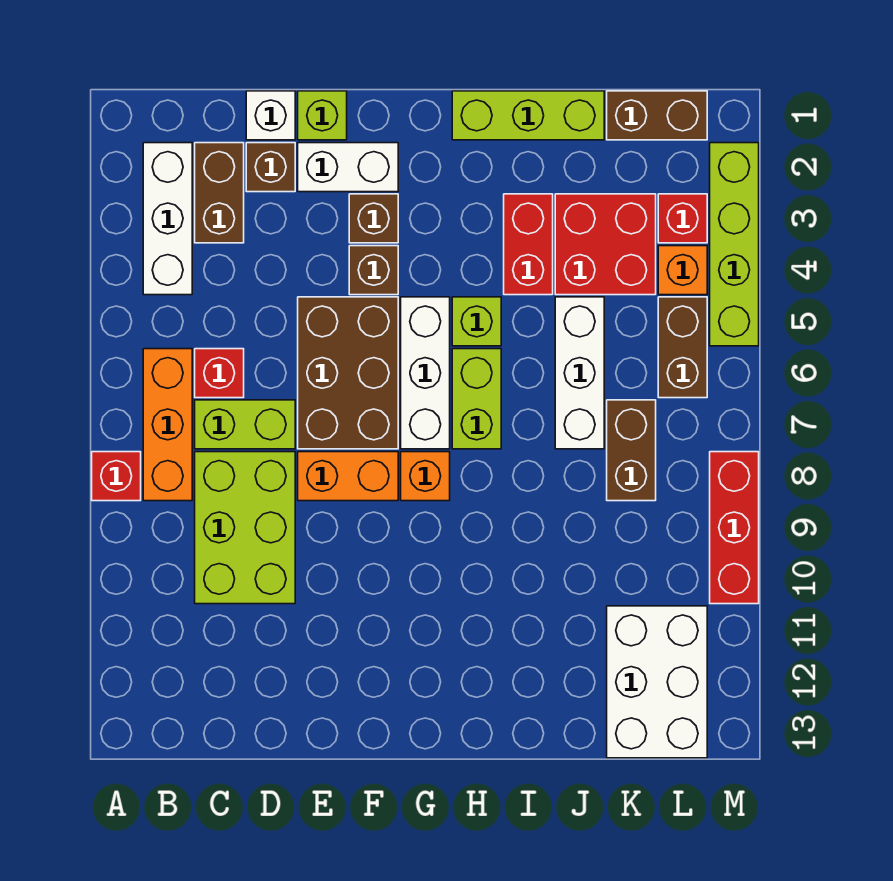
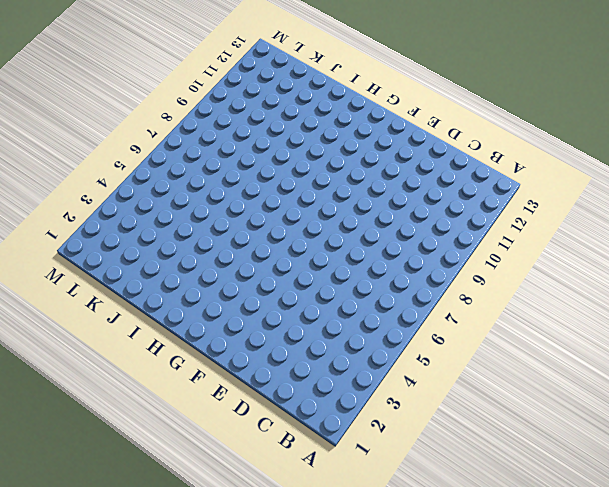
none -> red 1x1 brick [92,452,141,501]
none -> white 1x3 brick [143,143,192,295]
none -> orange 1x3 brick [143,349,192,501]
none -> brown 1x2 brick [195,143,244,243]

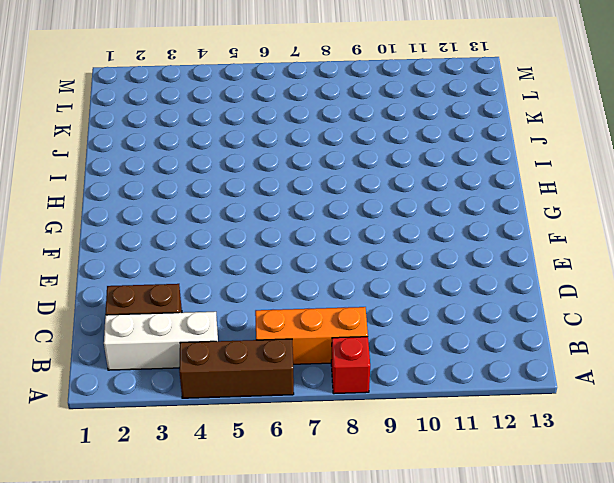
brown 1x3 brick [179,339,294,398] -> none
none -> red 1x1 brick [195,349,244,398]
none -> lime 1x2 brick [195,400,295,449]
none -> lime 2x3 brick [195,452,295,604]
none -> white 1x1 brick [246,91,295,140]

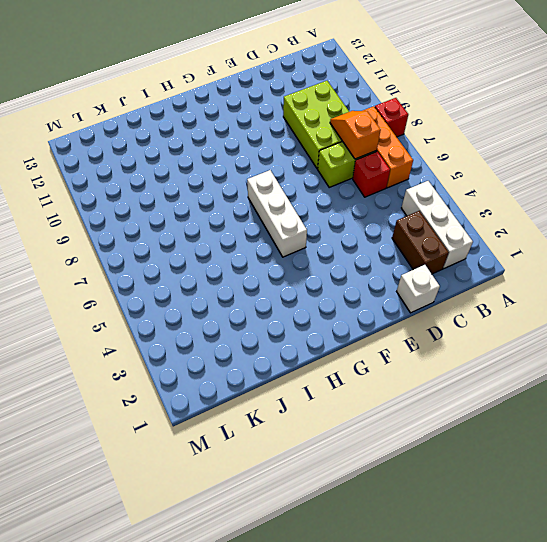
orange 1x2 slope [330,111,381,159] -> none
none -> brown 1x1 brick [246,143,295,192]
none -> lime 1x1 brick [298,91,347,140]
none -> white 1x2 brick [298,143,398,192]
none -> brown 2x3 brick [298,297,398,449]

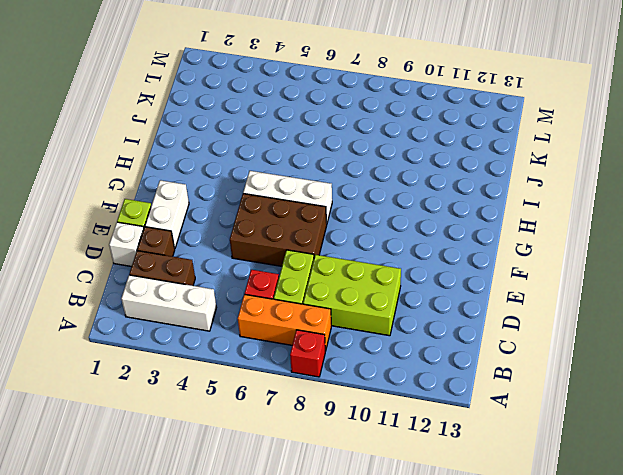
none -> orange 1x2 brick [298,452,398,501]
none -> brown 1x1 brick [349,194,398,243]
none -> brown 1x1 brick [349,246,398,295]
none -> orange 1x1 brick [401,452,450,501]

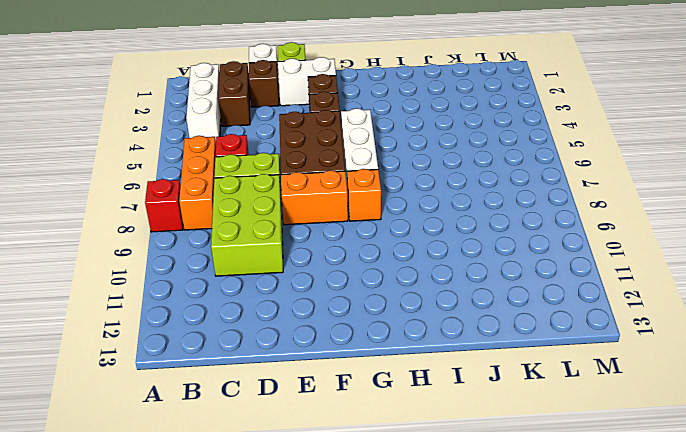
none -> lime 1x3 brick [452,91,604,140]
none -> lime 1x1 brick [452,297,501,346]
none -> lime 1x2 brick [452,349,501,449]
none -> red 1x2 brick [504,194,553,295]

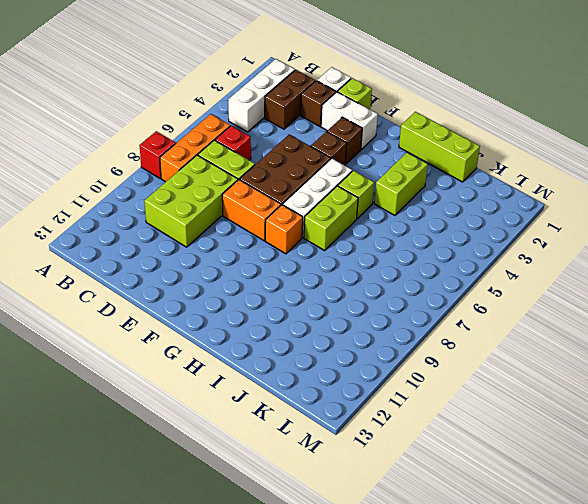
lime 1x2 brick [374,153,428,215] -> red 1x2 brick [504,194,553,295]
none -> red 2x2 brick [555,194,656,295]
none -> white 1x3 brick [555,297,604,449]
none -> brown 1x2 brick [607,91,707,140]
none -> brown 1x2 brick [607,400,656,501]

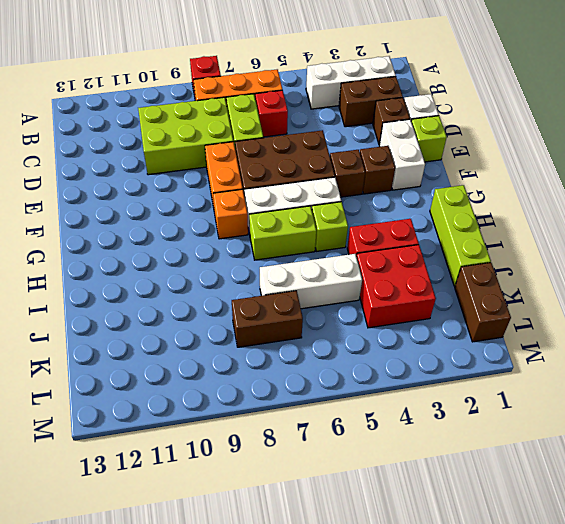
none -> white 2x3 brick [607,606,707,758]
none -> red 1x1 brick [658,194,707,243]
none -> orange 1x1 brick [658,246,707,295]
none -> brown 1x2 brick [658,297,707,398]

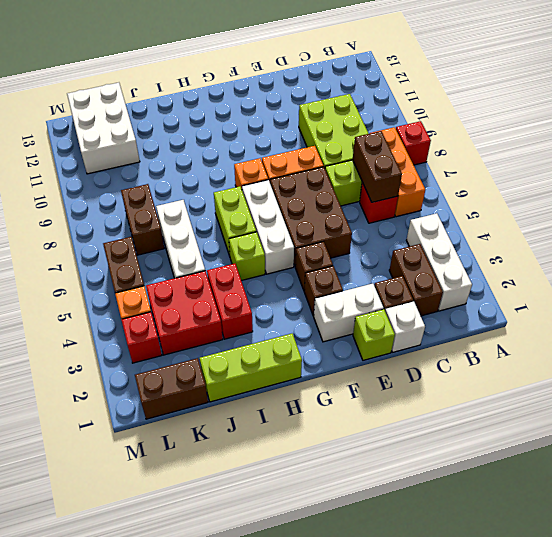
brown 1x2 brick [353,131,402,202] -> none
none -> lime 1x4 brick [710,143,759,346]
none -> red 1x3 brick [710,452,759,604]

